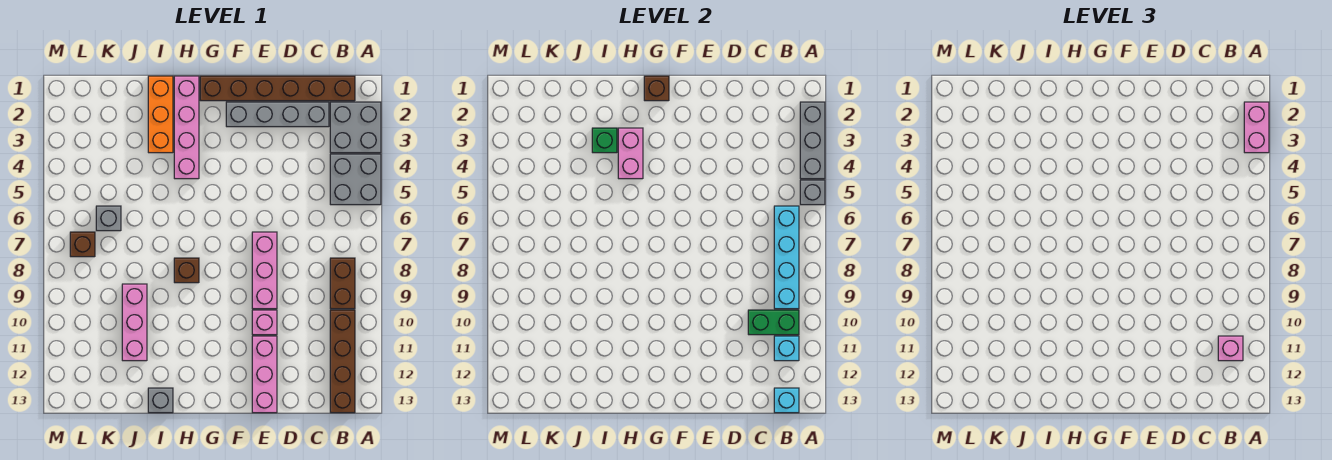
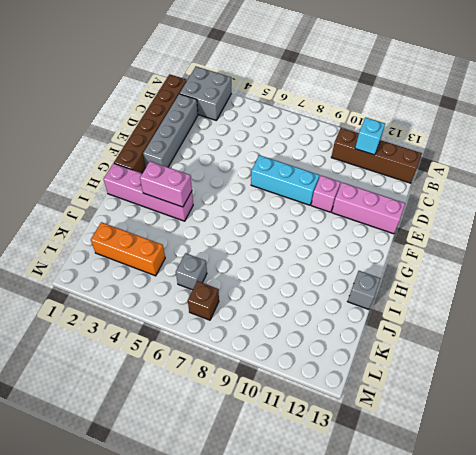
cyan 1x3 brick [251,155,319,205] -> pink 1x3 brick [252,232,277,309]
orange 1x3 brick [91,222,165,276] -> orange 1x3 brick moved to [148,76,173,153]
none -> grey 2x2 brick [330,154,381,205]
none -> brown 1x2 brick [330,258,355,309]
none -> brown 1x1 brick [174,258,199,283]

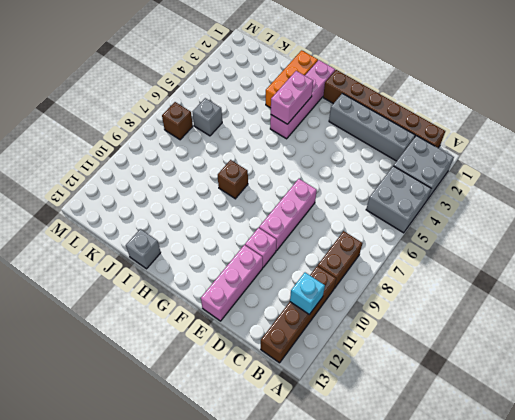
none -> pink 1x3 brick [122,284,147,361]
none -> grey 1x3 brick [800,102,825,179]
none -> grey 1x1 brick [800,180,825,205]

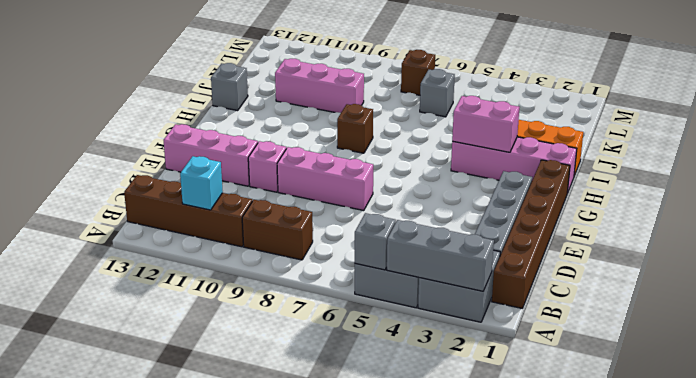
none -> cyan 1x4 brick [774,206,799,309]
none -> green 1x2 brick [748,310,799,335]
none -> cyan 1x1 brick [774,388,799,413]

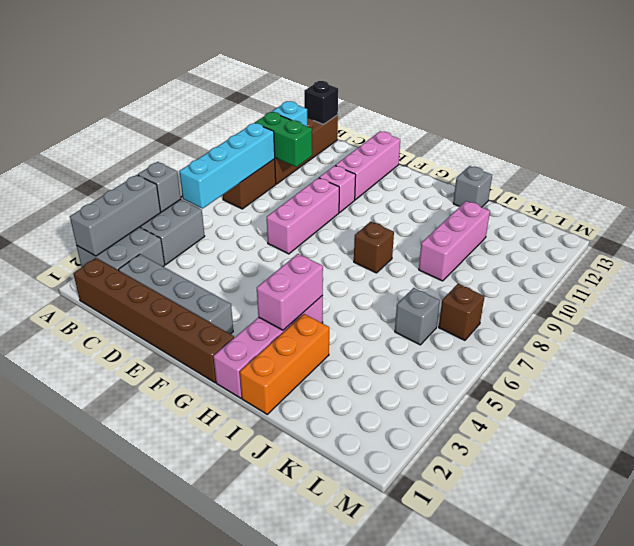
black 1x1 brick [304,81,338,124] -> cyan 1x1 brick [774,388,799,413]
none -> brown 1x1 brick [644,76,669,101]
none -> green 1x1 brick [592,128,617,153]
none -> pink 1x2 brick [1244,102,1269,153]

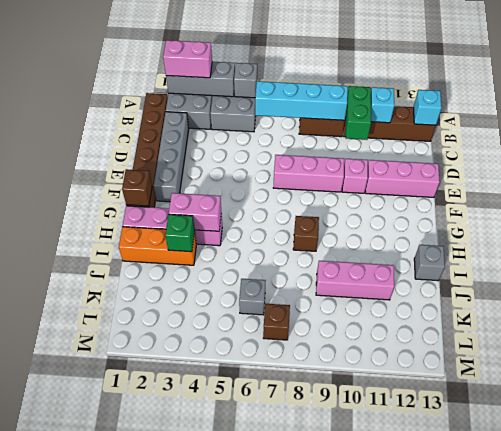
none -> pink 1x1 brick [1218,336,1243,361]

